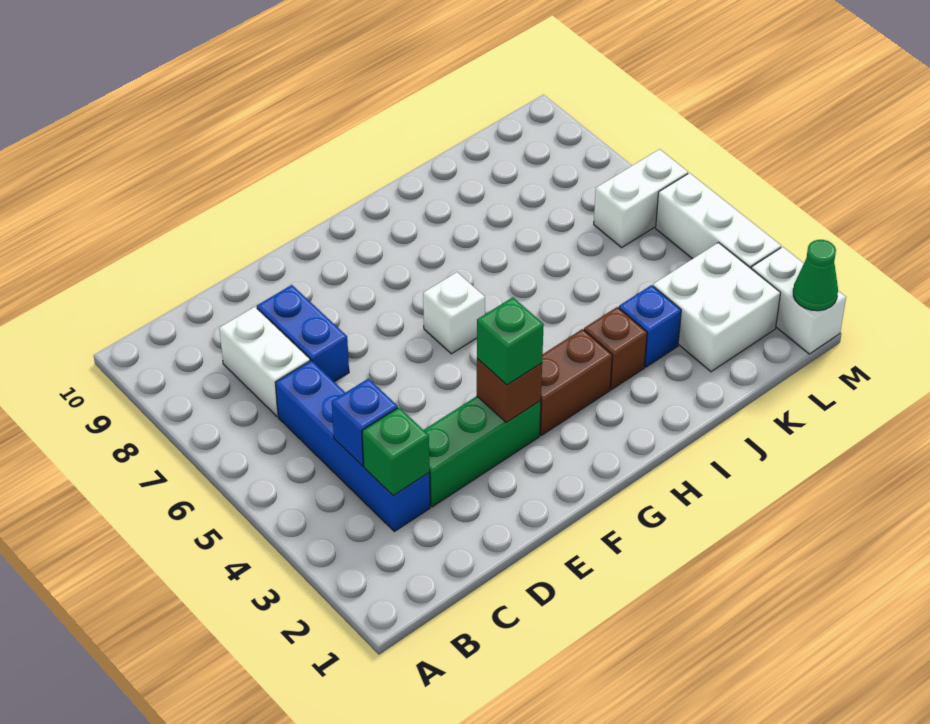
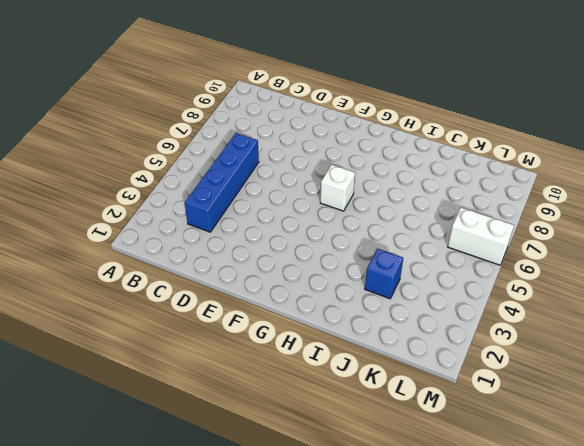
none -> white 1x2 brick [219,307,310,417]
none -> green 1x3 brick [424,396,541,507]
none -> blue 1x2 brick [257,285,349,382]

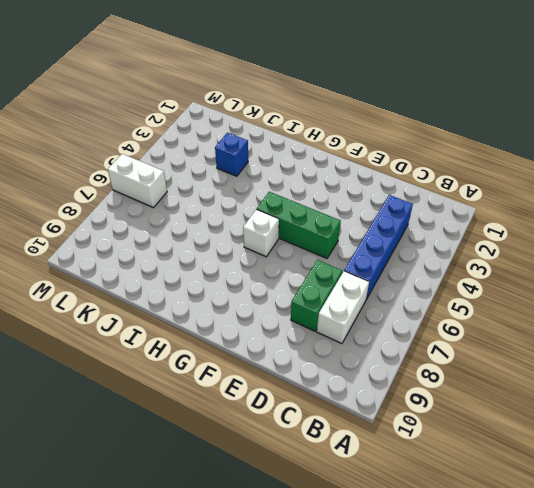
green 1x2 brick [291,260,342,331] -> blue 1x2 brick [257,285,349,382]
green 1x3 brick [257,192,341,258] -> green 1x3 brick moved to [424,396,541,507]
none -> brown 1x2 brick [540,329,612,435]
none -> brown 1x1 brick [584,307,647,390]
none -> white 2x2 brick [653,243,780,372]

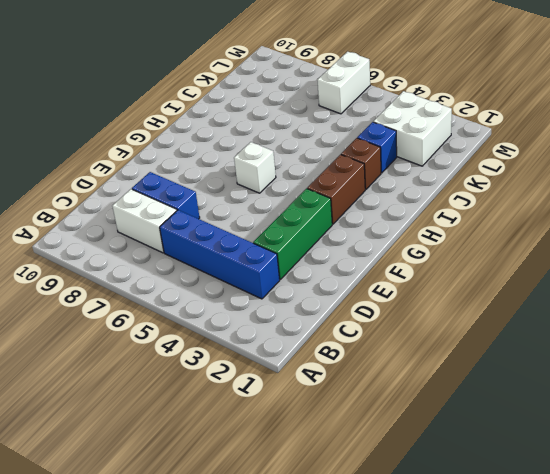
none -> white 1x2 brick [751,247,846,354]
none -> white 1x3 brick [656,173,781,268]
none -> green 1x1 brick [362,408,430,496]

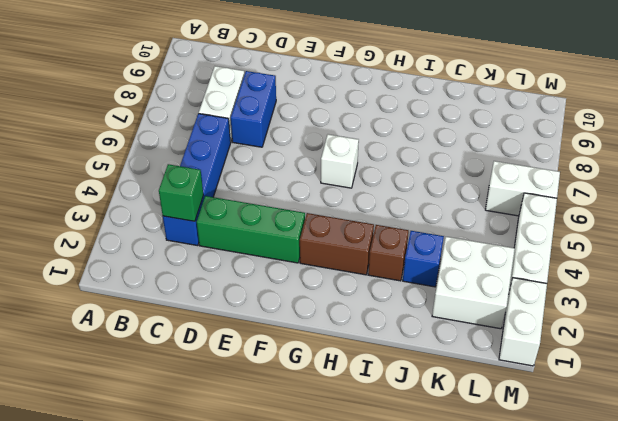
none -> blue 1x1 brick [332,379,398,466]
none -> brown 1x1 brick [477,359,542,423]
none -> green 1x1 cone [793,240,838,311]

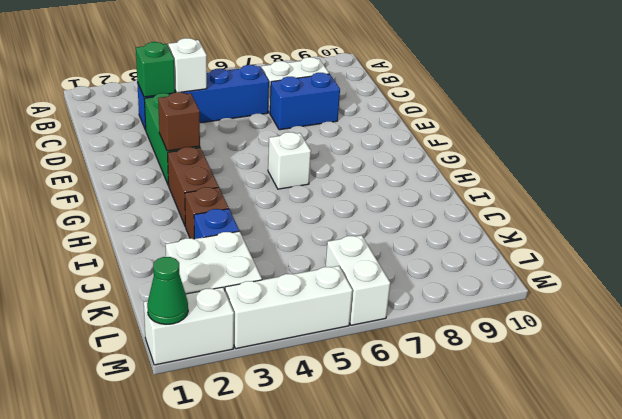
white 1x1 brick [168,38,207,92] -> blue 1x1 brick [332,379,398,466]
none -> green 1x1 brick [477,297,544,385]

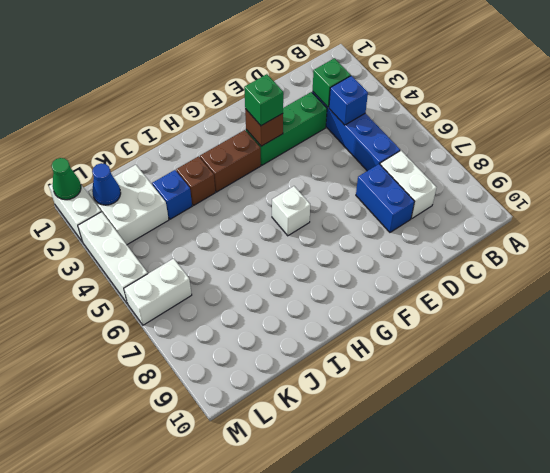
blue 1x1 cone [92,163,121,205] -> none

